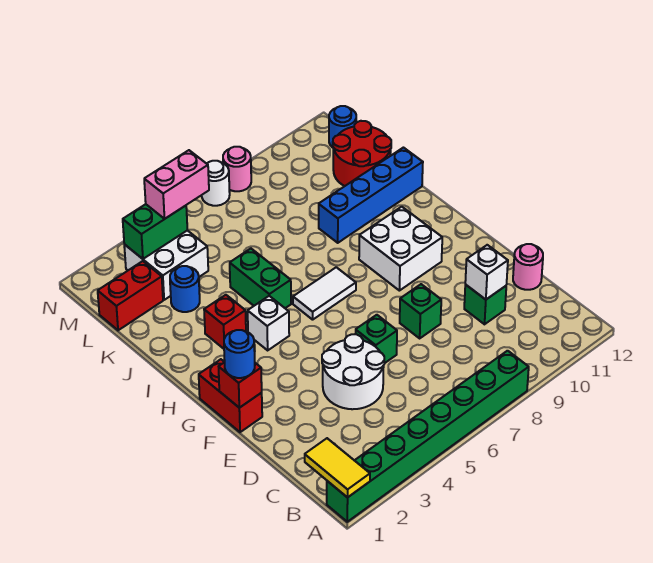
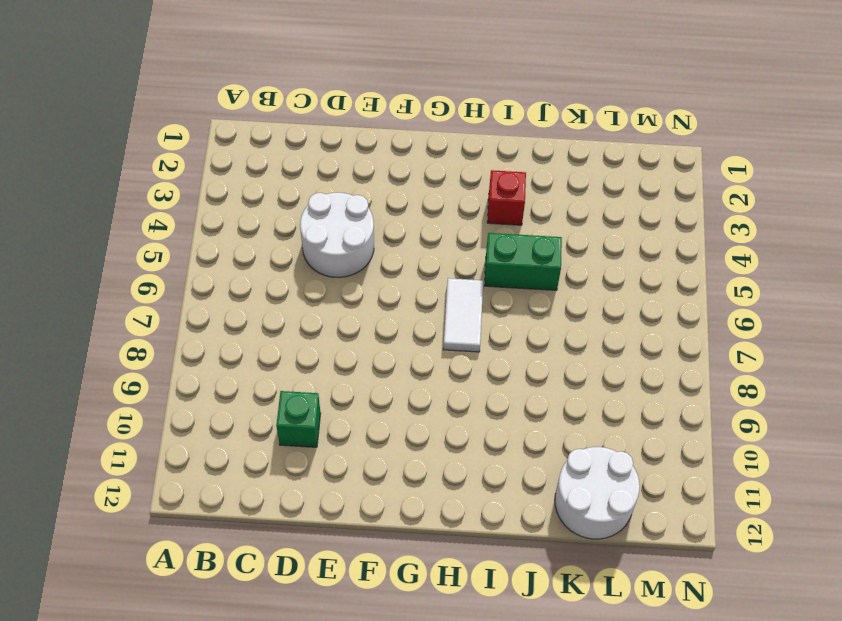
white 2x2 round brick [555,447,640,539] -> red 2x2 round brick [333,121,391,186]
none -> green 1x8 brick [327,351,529,522]
none -> pink 1x1 round brick [513,244,543,290]
none -> green 1x1 brick [356,315,397,363]

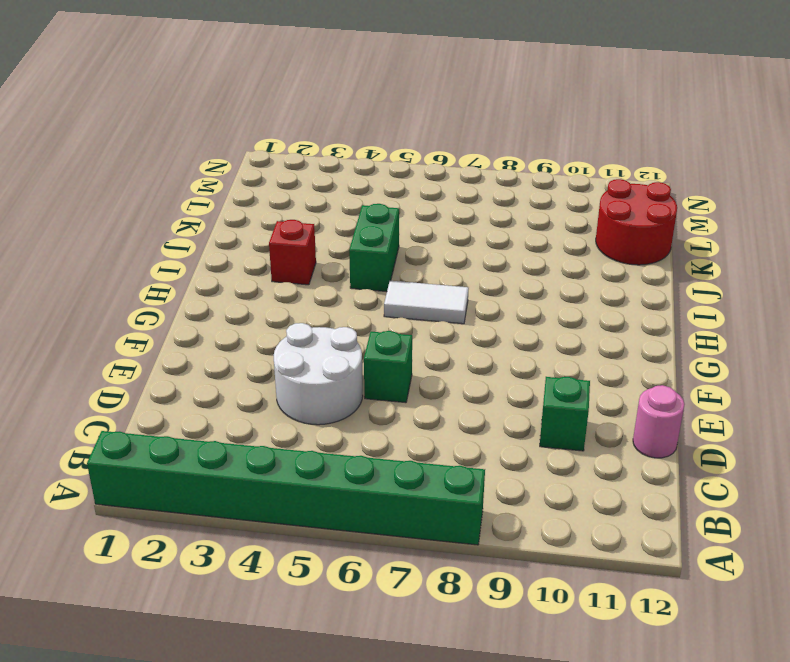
none -> green 1x1 brick [400,284,441,338]
none -> red 1x2 brick [199,359,262,432]
none -> white 2x2 brick [359,207,442,291]

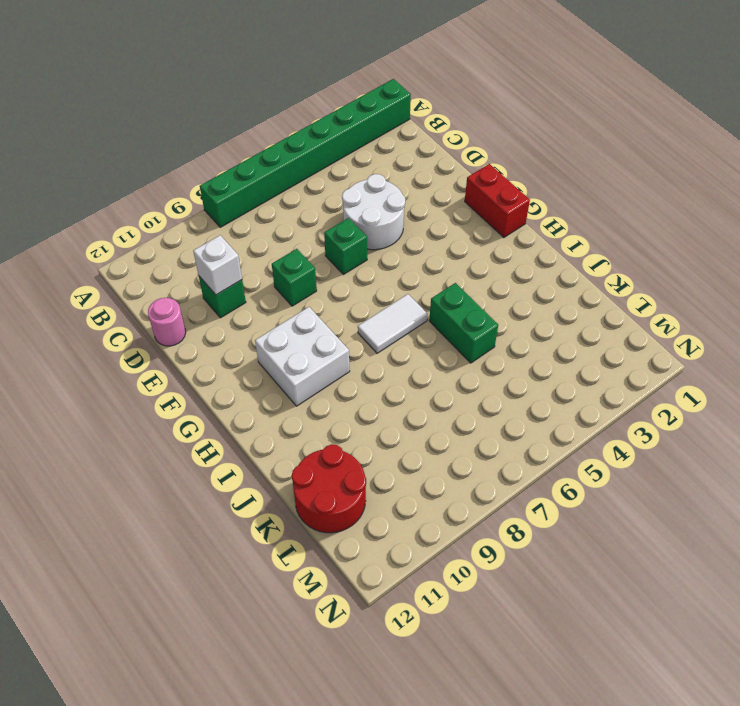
none -> white 1x1 brick [248,296,289,350]
none -> red 1x1 brick [204,295,246,349]
none -> blue 1x4 brick [319,148,423,243]

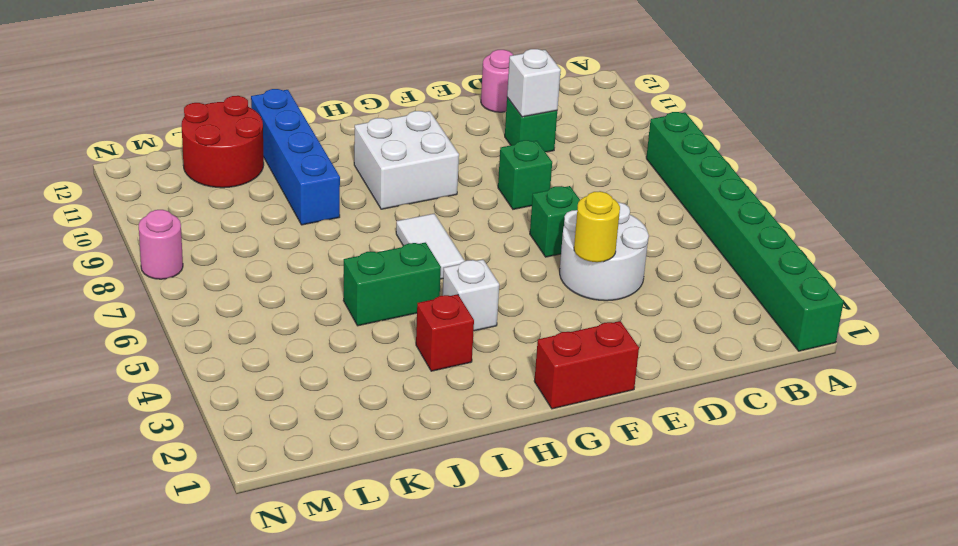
yellow 1x1 round brick [574,191,620,262] -> none
none -> blue 1x1 round brick [170,266,200,312]
none -> red 1x2 brick [98,261,163,330]
none -> white 2x2 brick [124,230,208,300]

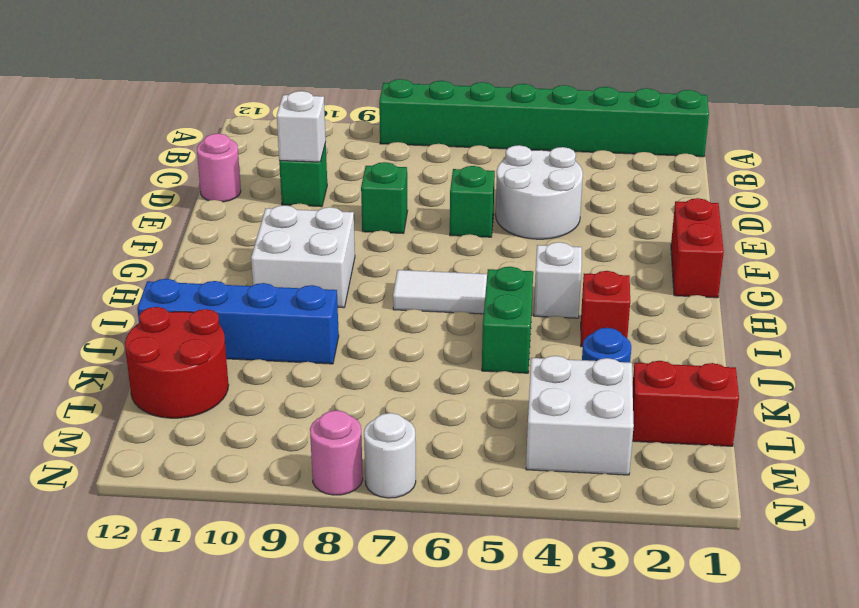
none -> blue 1x1 round brick [329,106,356,148]
none -> yellow 1x2 tile [305,438,370,498]
none -> red 1x1 brick [219,362,262,408]

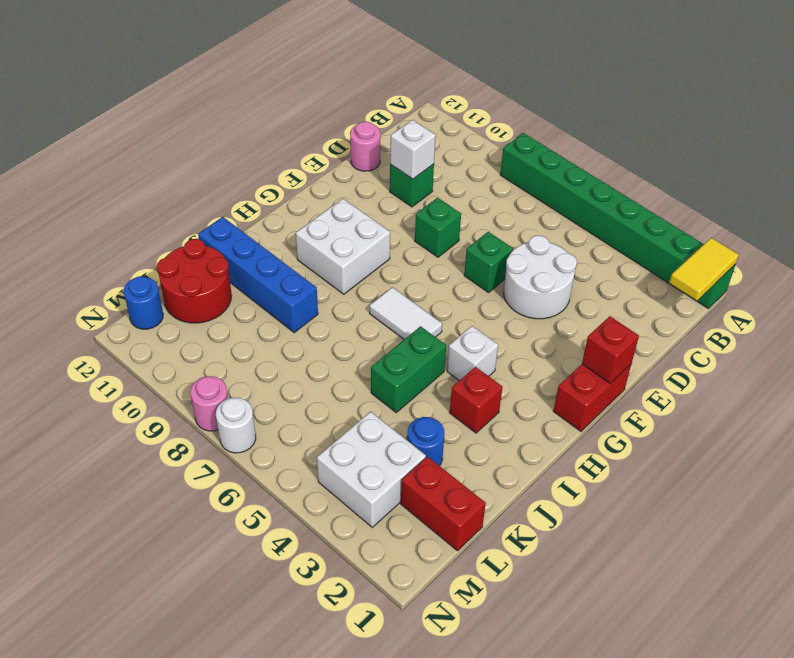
none -> green 1x2 brick [123,204,187,259]
none -> blue 1x1 round brick [224,330,255,378]
none -> pink 1x2 brick [144,150,209,219]

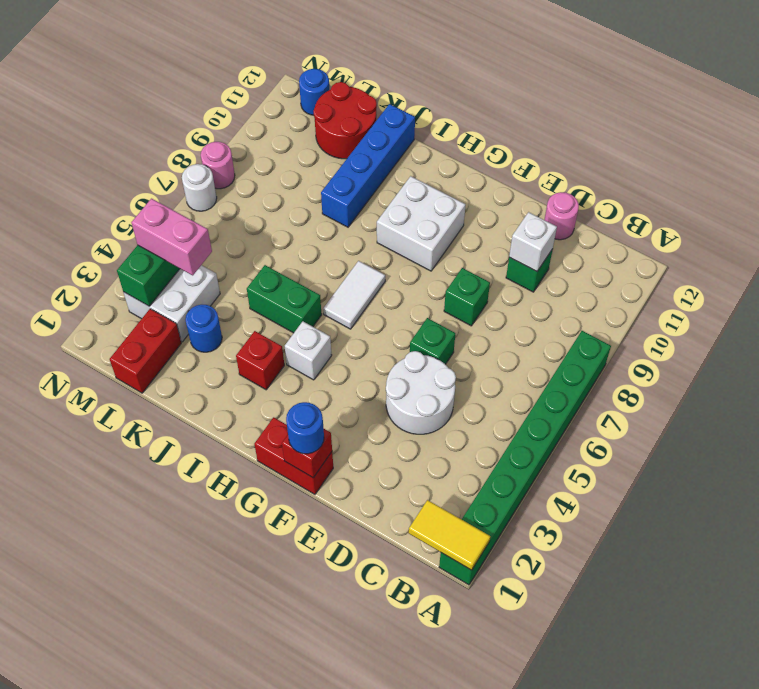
pink 1x2 brick [131,199,212,275] -> pink 1x2 brick turned to [144,150,209,219]

